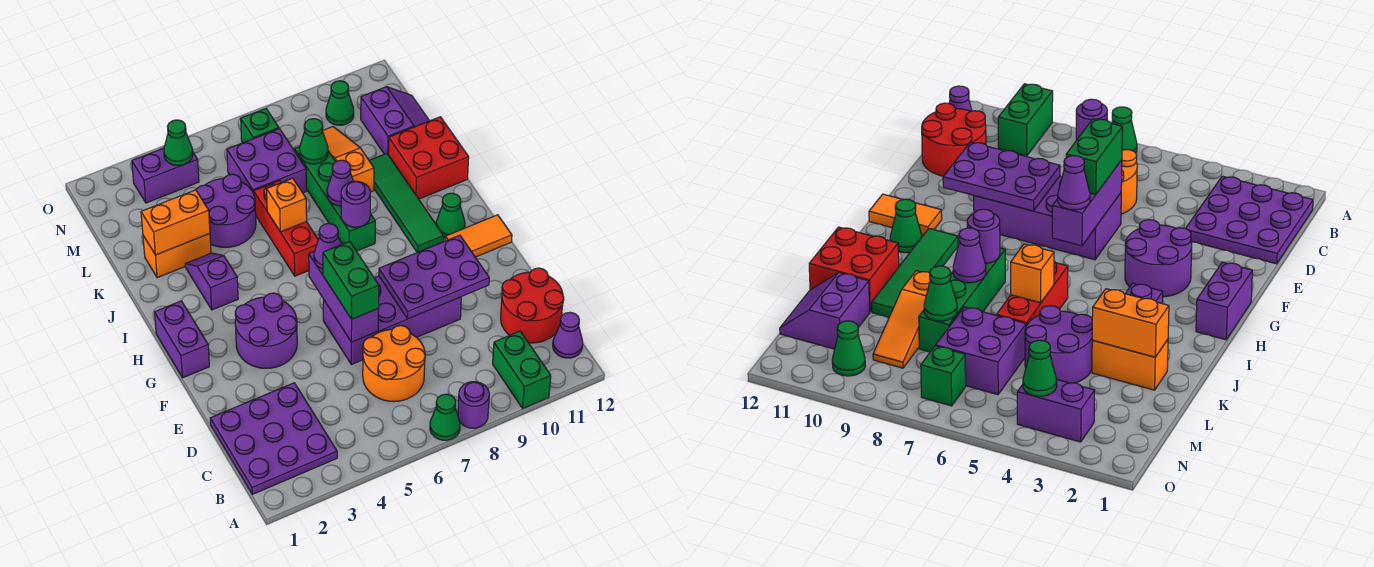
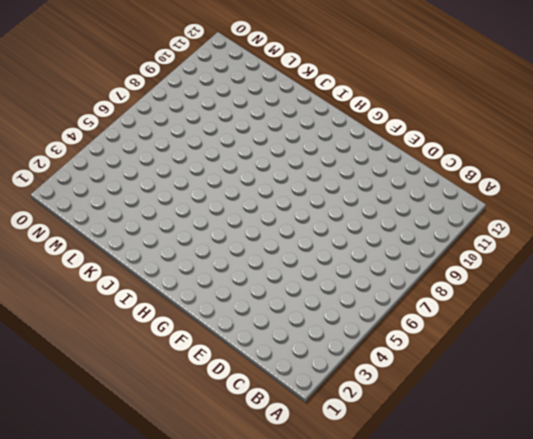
none -> green 1x1 cone [430,394,460,440]
none -> purple 1x1 round brick [458,382,489,428]
none -> green 1x2 brick [493,331,551,408]
none -> purple 3x3 plate [210,383,337,494]

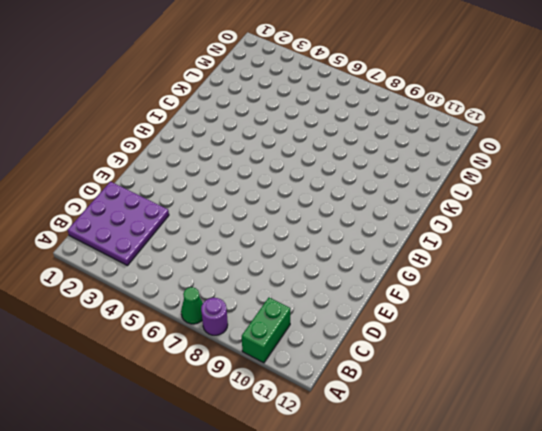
none -> purple 1x1 cone [553,312,583,358]
none -> orange 2x2 round brick [363,326,425,401]
none -> red 2x2 round brick [501,268,564,343]
none -> purple 2x4 brick [323,276,461,365]

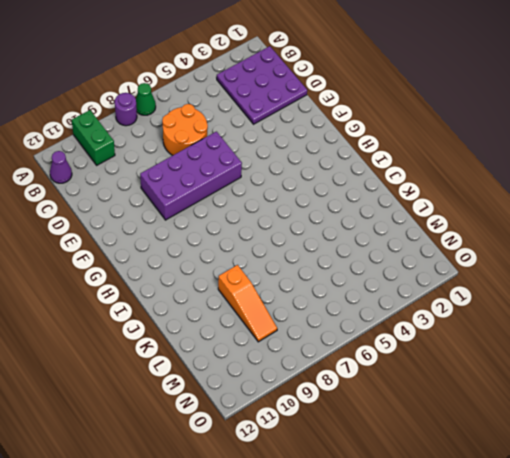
none -> red 2x2 round brick [501,268,564,343]
none -> purple 2x2 round brick [235,293,297,368]
none -> purple 1x2 brick [155,301,209,378]
none -> orange 1x2 tile [445,215,512,257]

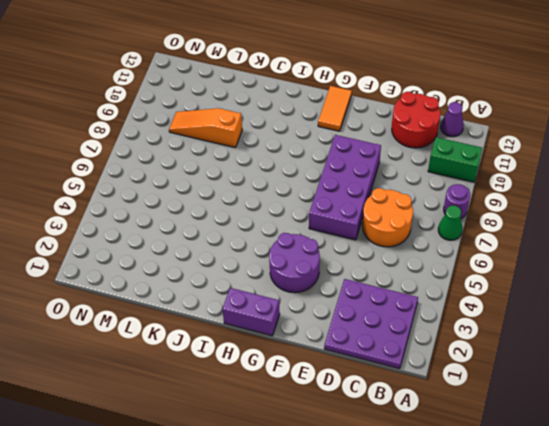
none -> green 1x4 tile [369,153,444,252]
none -> green 1x1 cone [436,193,465,238]
none -> purple 1x2 slope [185,253,238,310]
none -> red 1x3 brick [254,181,318,276]

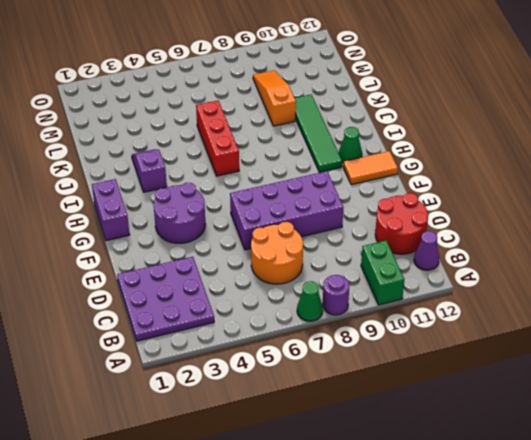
none -> green 1x4 brick [294,147,375,251]
none -> red 2x2 brick [388,117,469,199]
none -> orange 1x2 brick [143,234,211,278]
none -> purple 2x2 round brick [196,174,256,247]

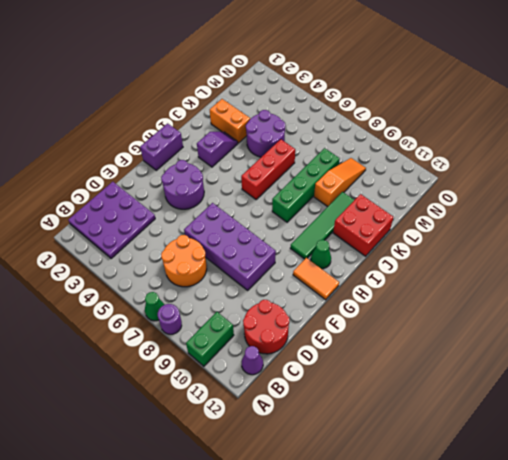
none -> purple 2x2 brick [227,129,306,193]
none -> purple 2x2 slope [361,87,429,154]
none -> purple 1x2 brick [132,148,199,203]
none -> green 1x1 brick [241,109,279,143]

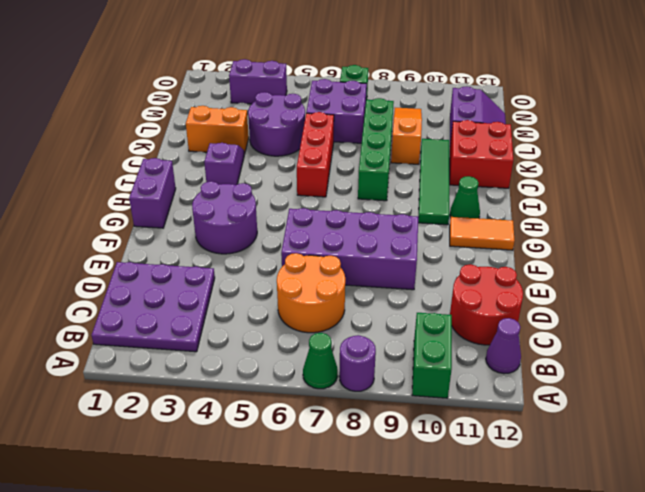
none -> green 1x1 cone [326,81,354,125]
none -> purple 1x3 brick [309,252,379,342]
none -> purple 2x3 plate [379,235,489,319]
none -> purple 1x1 round brick [341,181,370,227]

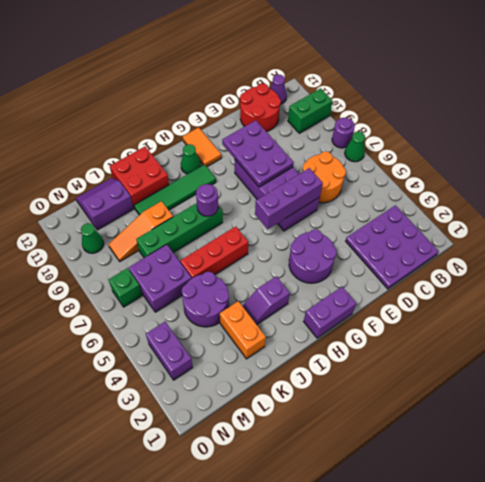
none -> orange 1x1 brick [267,178,307,232]
none -> purple 1x1 cone [327,160,353,206]
none -> orange 1x2 brick [141,190,210,255]
none -> green 1x1 cone [299,119,328,164]

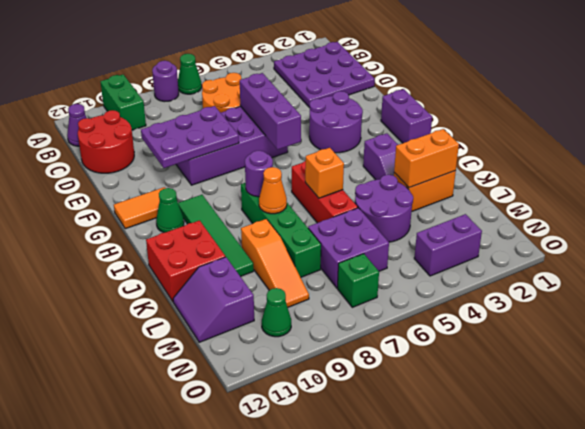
orange 1x1 cone [259,167,287,214] -> purple 1x1 cone [327,160,353,206]
none -> green 1x1 cone [299,119,328,164]
none -> green 1x1 cone [164,120,193,165]
none -> green 1x2 brick [323,241,379,319]
none -> purple 1x1 cone [314,223,341,269]

